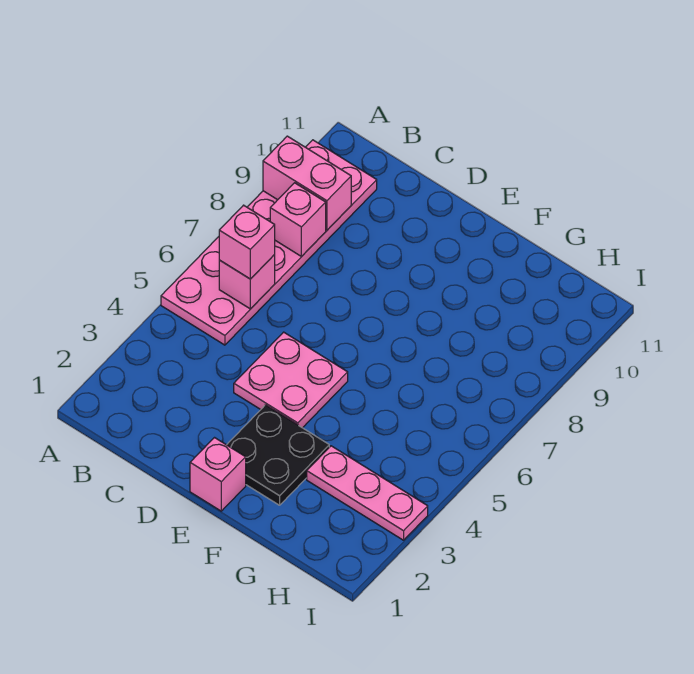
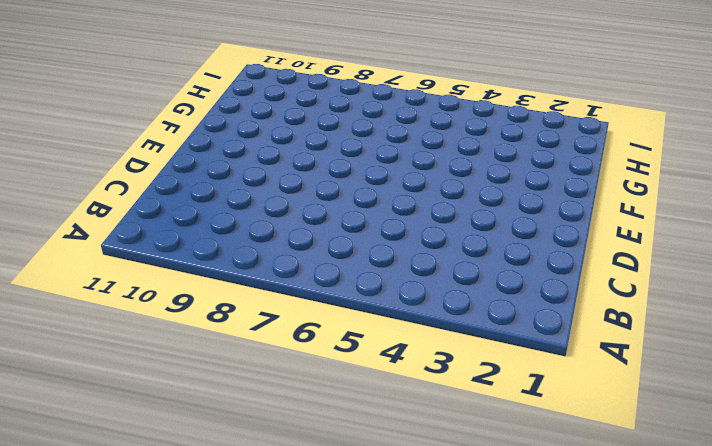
none -> pink 2x6 plate [161,140,377,345]
none -> pink 2x2 plate [234,332,348,428]

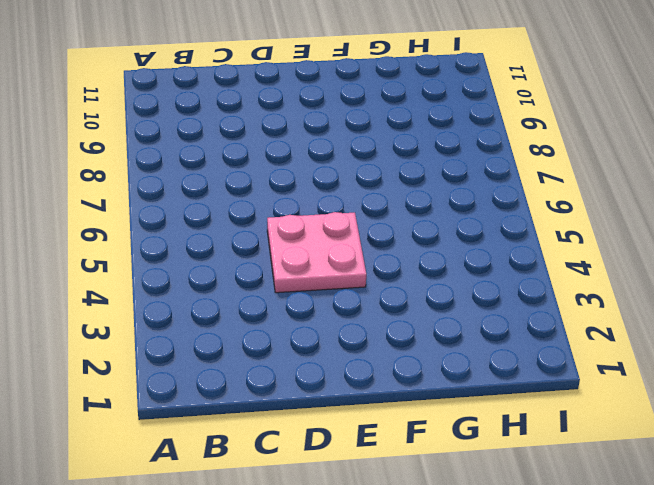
none -> pink 2x6 plate [161,140,377,345]
none -> pink 1x1 brick [190,438,246,511]

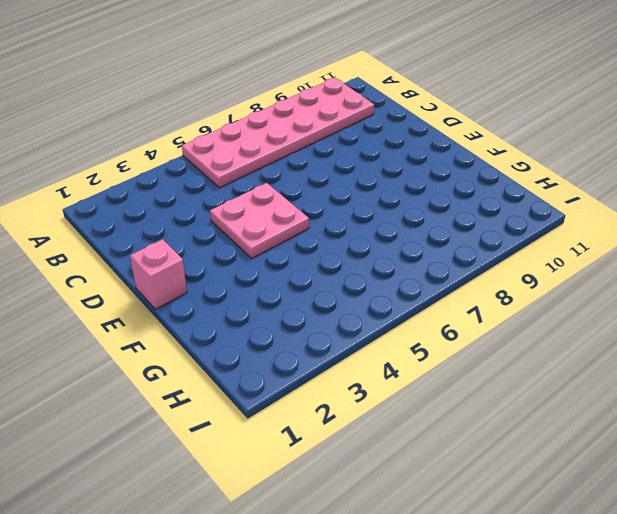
none -> black 2x2 plate [227,405,329,505]
none -> pink 1x3 plate [307,446,428,540]

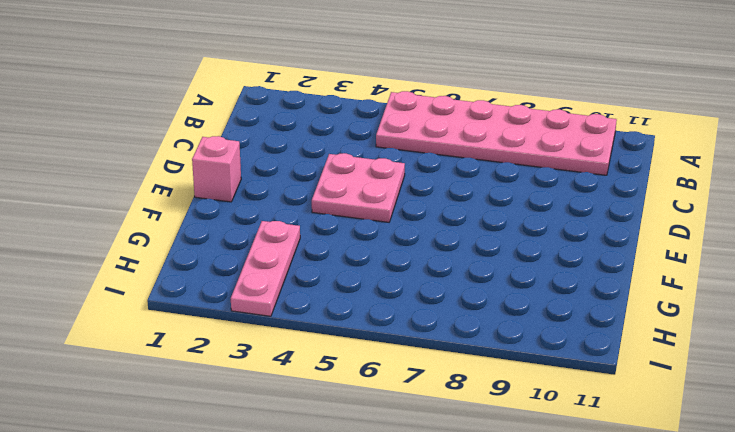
none -> black 2x2 plate [227,405,329,505]
none -> pink 1x2 brick [263,136,351,230]

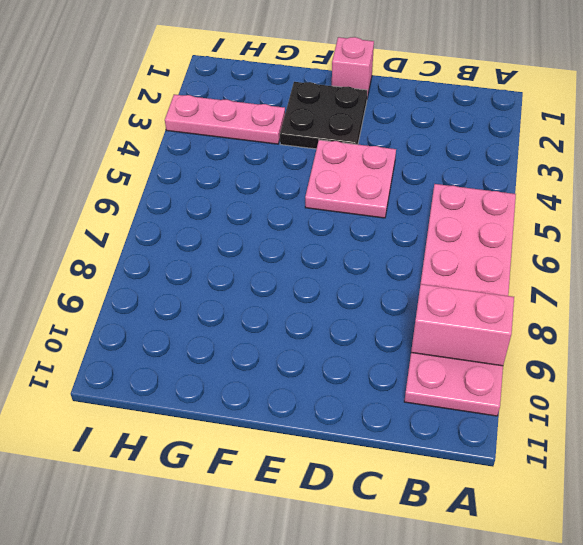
none -> pink 1x1 brick [219,255,275,309]
none -> pink 1x1 brick [270,183,326,256]

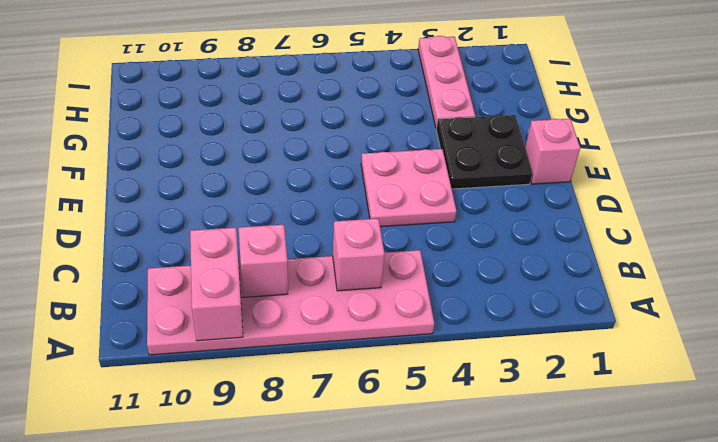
none -> pink 1x1 brick [219,205,275,279]

